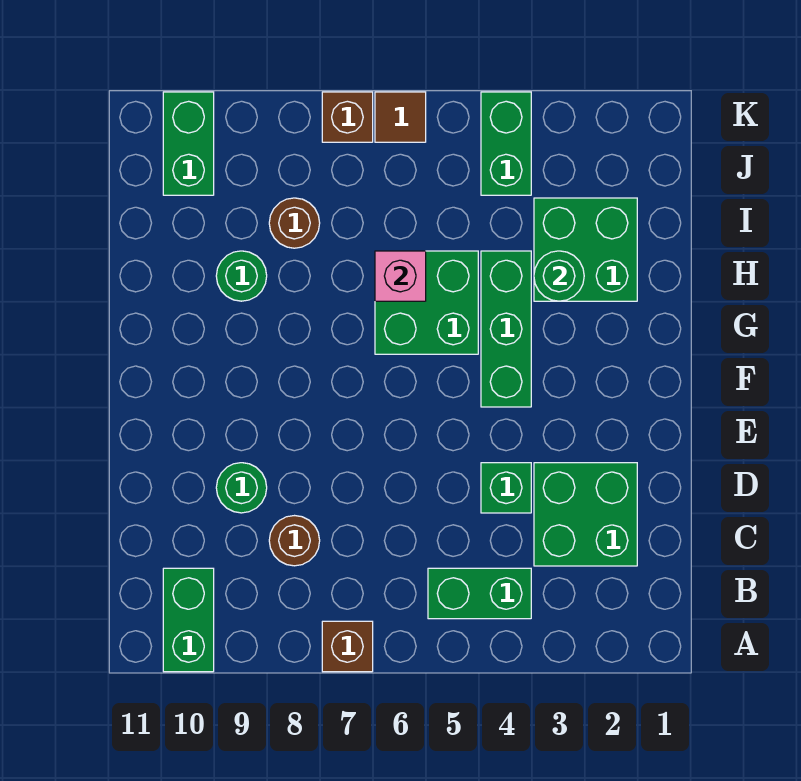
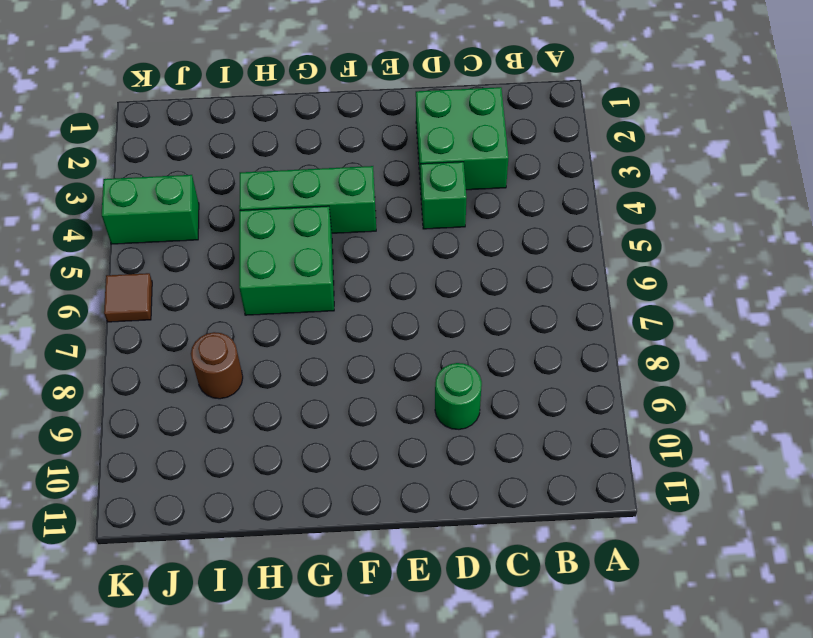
none -> brown 1x1 brick [322,621,373,672]
none -> green 1x2 brick [163,568,214,672]
none -> green 1x2 brick [428,568,531,619]

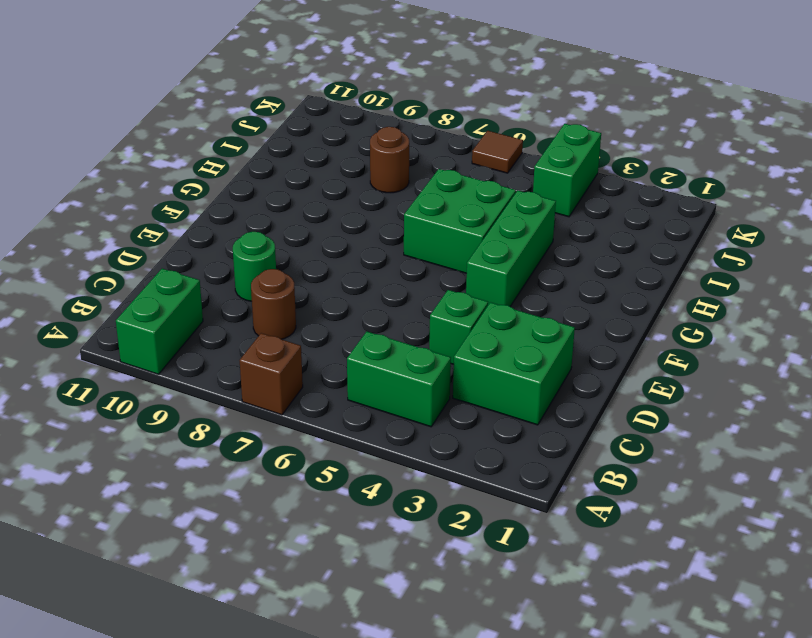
none -> green 2x2 brick [534,198,637,301]
none -> green 1x1 round brick [216,251,267,301]
none -> green 1x2 brick [163,92,214,195]

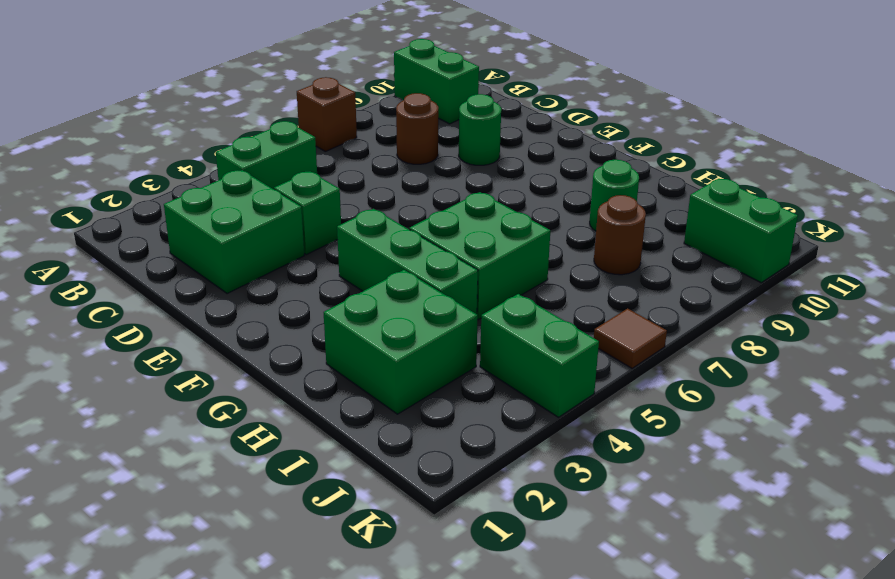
none -> brown 1x1 brick [322,92,373,142]
none -> green 1x1 round brick [534,251,584,301]
none -> pink 1x1 brick [375,251,426,301]

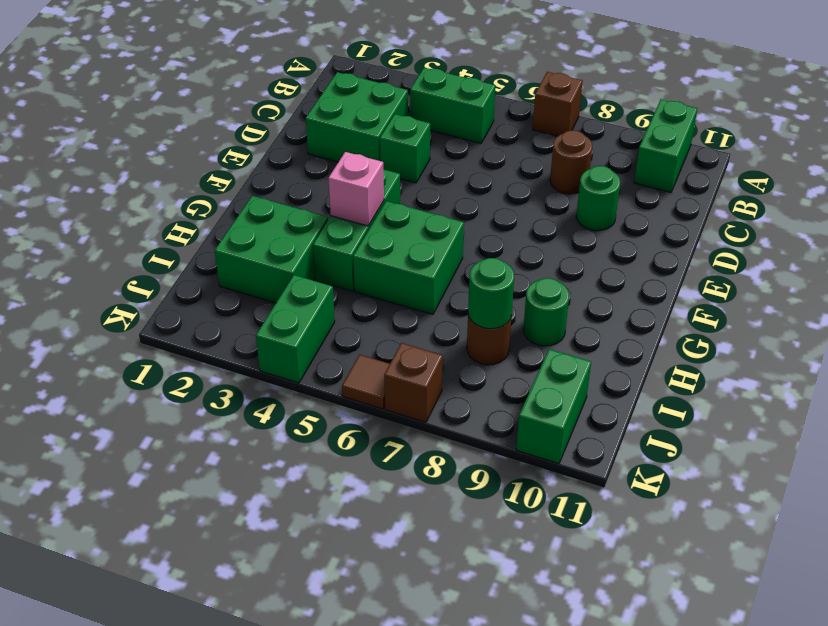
pink 1x1 brick [328,152,384,226] -> pink 1x1 brick moved to [375,251,426,301]
green 1x1 round brick [468,258,514,329] -> green 1x1 round brick moved to [534,251,584,301]

